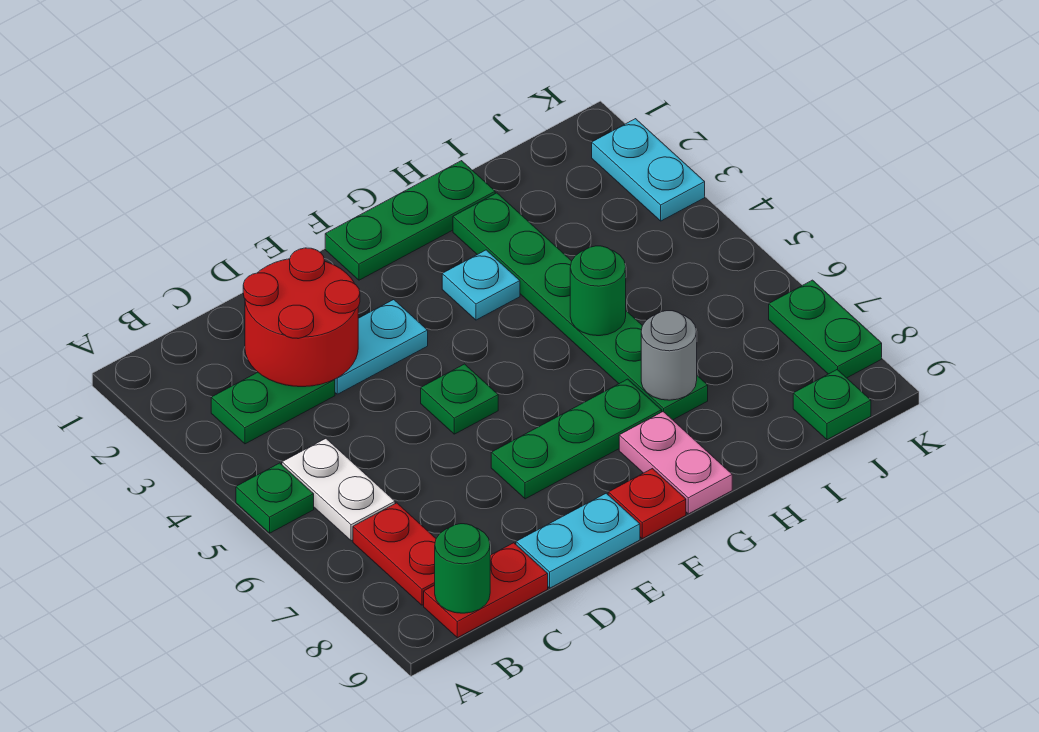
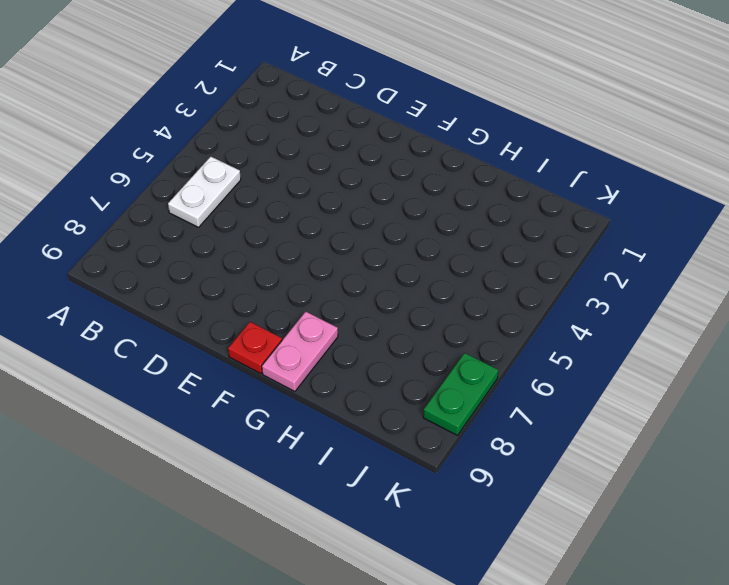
none -> green 1x1 plate [236,463,314,533]
none -> green 1x2 plate [211,372,335,444]
none -> red 1x2 plate [353,503,436,605]

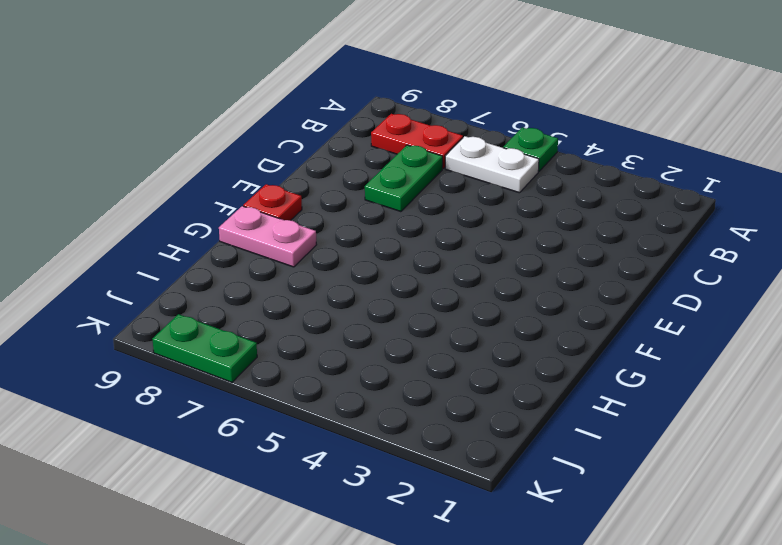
green 1x2 plate [365,145,443,212] -> green 1x2 plate moved to [211,372,335,444]
none -> red 1x2 plate [424,543,548,638]
none -> cyan 1x2 plate [335,300,428,394]
none -> cyan 1x2 plate [516,493,640,588]

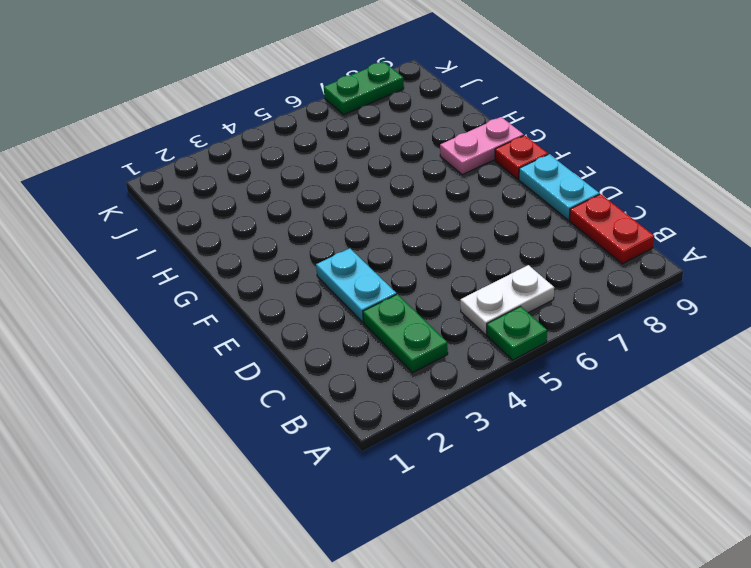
none -> red 1x2 plate [353,503,436,605]
none -> green 1x1 plate [421,364,498,434]
none -> green 1x3 plate [491,379,662,499]

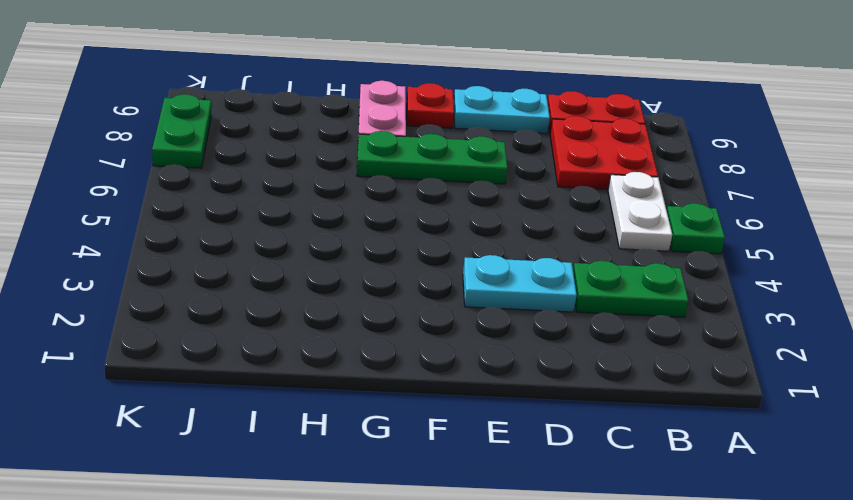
red 2x2 plate [550,116,658,190] -> red 1x2 plate [353,503,436,605]
none -> green 1x1 plate [421,364,498,434]
none -> green 1x3 plate [325,161,495,280]
none -> cyan 1x1 plate [442,250,520,320]

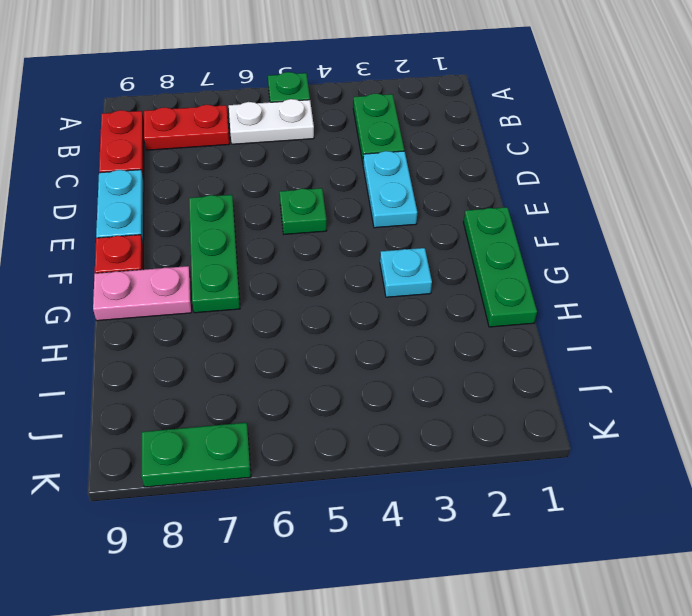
none -> green 1x6 plate [453,193,708,420]
none -> green 1x1 plate [793,370,871,440]
none -> cyan 1x2 plate [592,119,705,221]

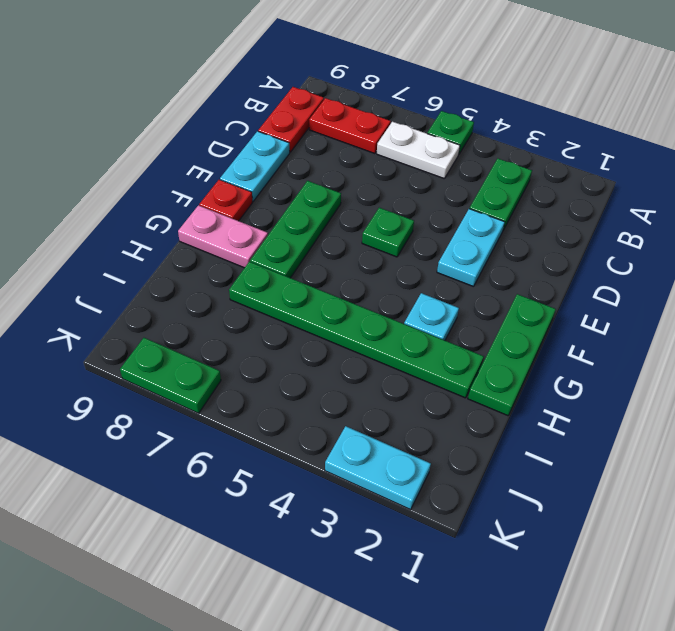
none -> green 1x1 plate [793,370,871,440]
none -> green 1x1 round brick [435,524,490,613]
none -> red 2x2 round brick [243,248,360,387]

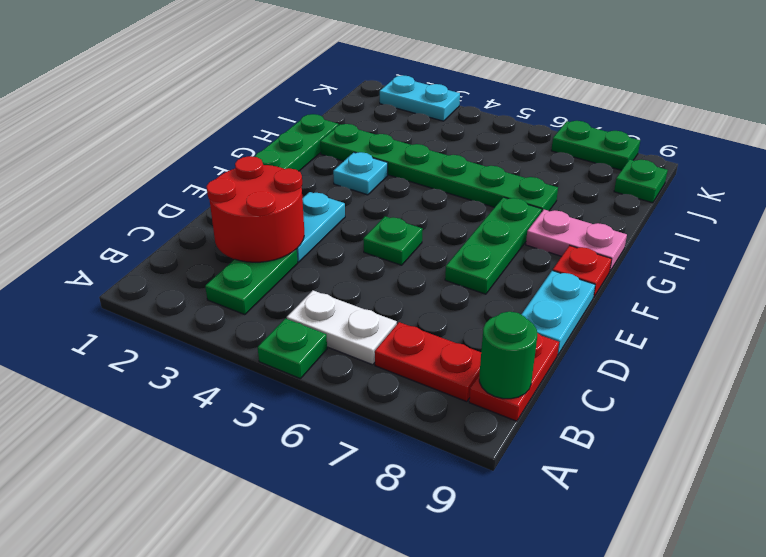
none -> green 1x1 round brick [570,246,626,336]
none -> grey 1x1 round brick [641,311,697,400]

